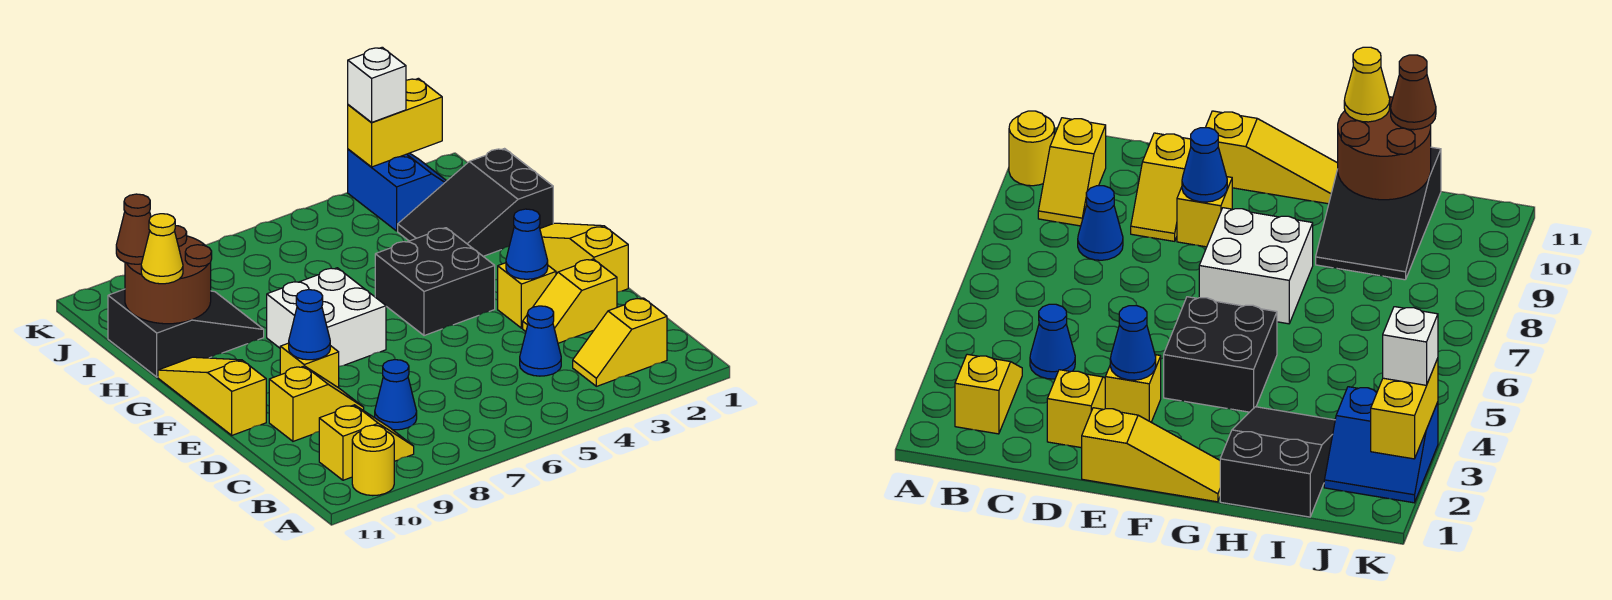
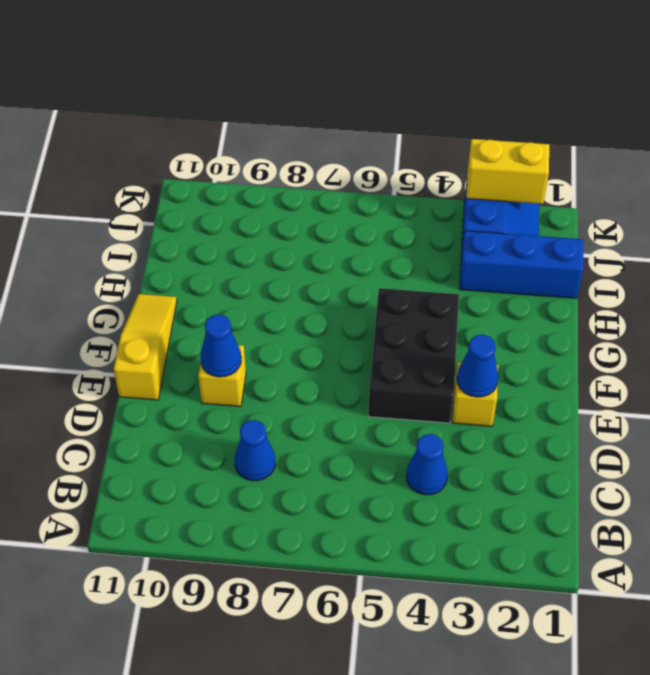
black 2x3 brick [368,288,459,423] -> black 2x2 brick [375,228,495,336]
blue 1x3 brick [460,231,583,298] -> black 2x3 slope [398,149,553,256]
none -> yellow 1x1 round brick [352,425,394,496]
none -> yellow 1x2 slope [573,298,667,386]
none -> yellow 1x2 slope [319,405,414,480]

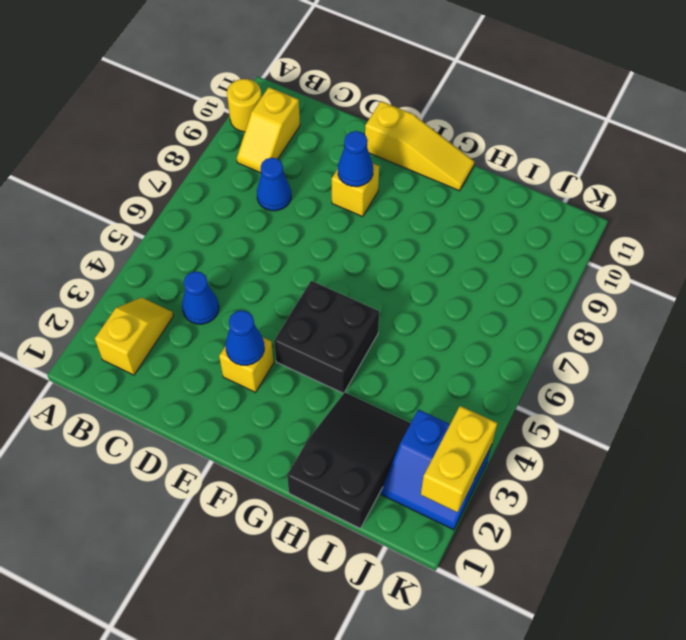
none -> yellow 1x2 slope [523,259,617,343]
none -> yellow 1x2 slope [269,366,364,441]
none -> yellow 1x3 slope [540,223,628,292]

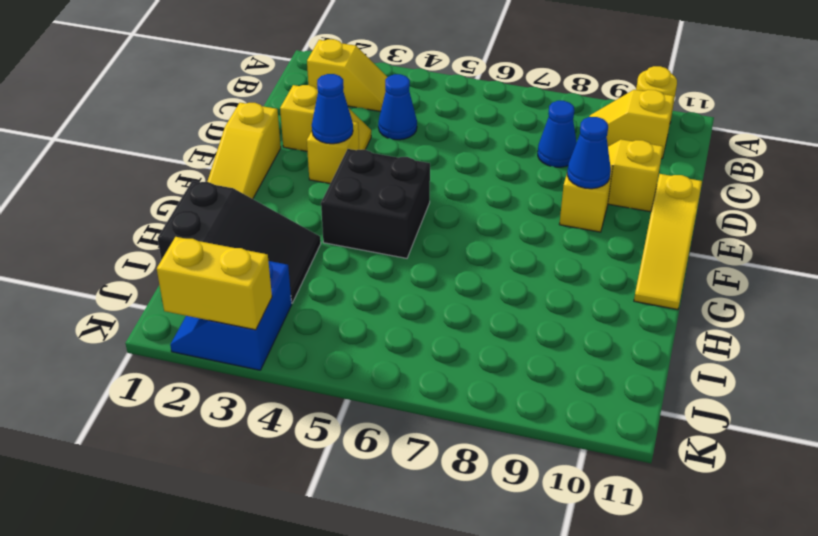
none -> white 2x2 brick [267,268,386,366]
none -> black 2x3 slope [108,289,264,377]
none -> brown 2x2 round brick [125,226,212,324]

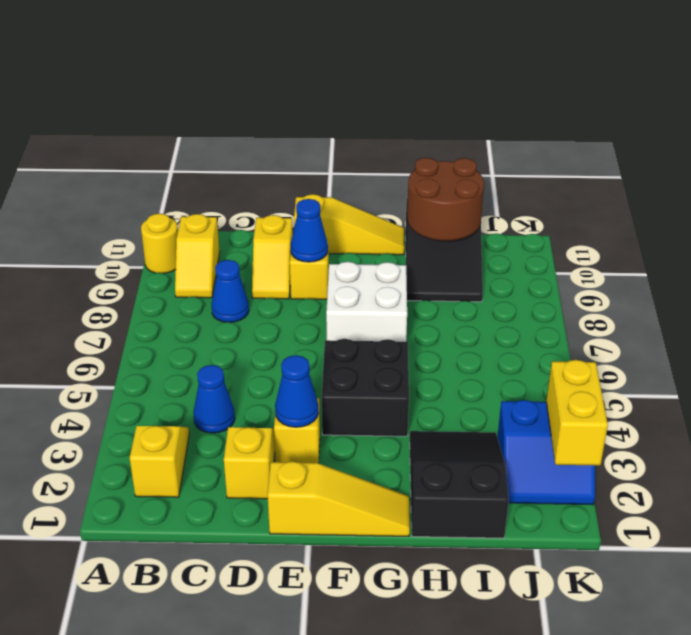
none -> yellow 1x1 cone [141,214,183,284]
none -> brown 1x1 cone [116,194,151,264]
none -> white 1x1 brick [348,47,406,123]

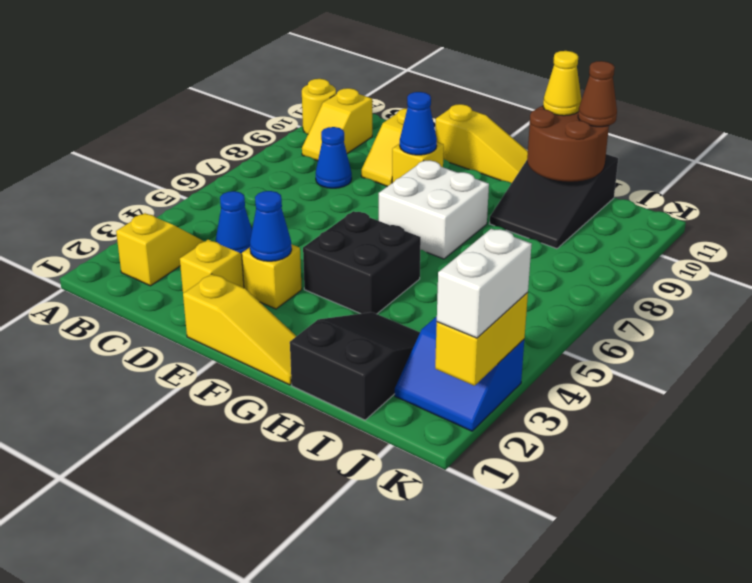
white 1x2 brick [437,229,532,338] -> white 1x1 brick [348,47,406,123]

